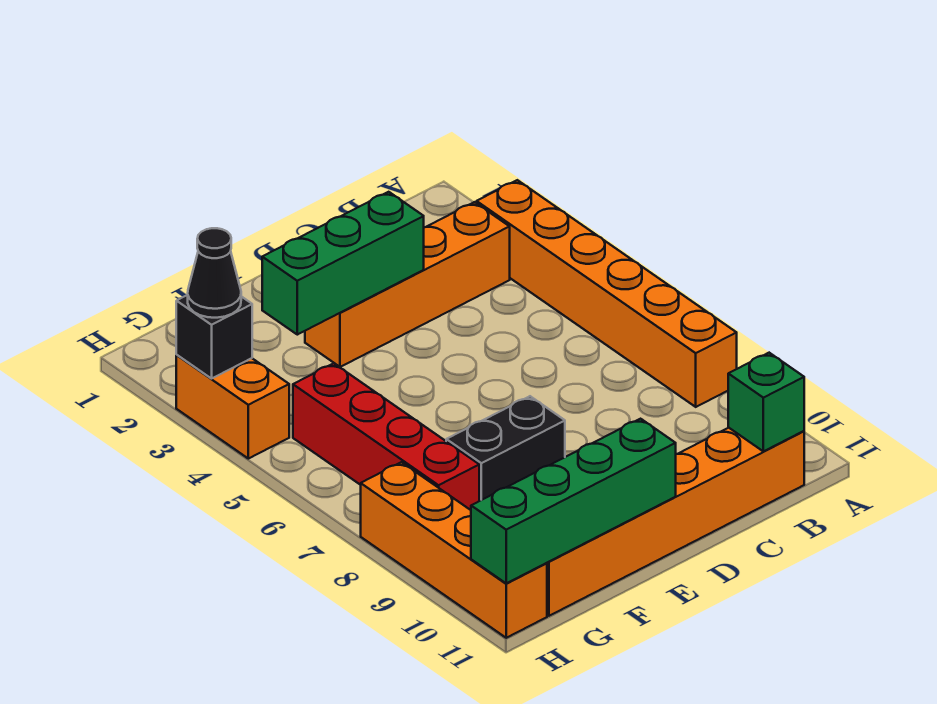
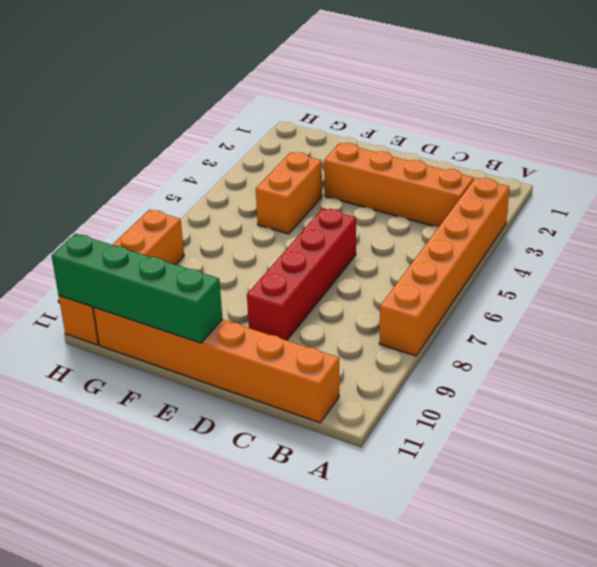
red 1x4 brick [247,208,356,340] -> red 1x4 brick moved to [293,363,479,510]
orange 1x2 brick [256,152,322,234] -> orange 1x2 brick moved to [176,355,289,459]
none -> black 1x2 brick [446,396,565,501]
none -> green 1x1 brick [728,353,804,451]
none -> green 1x3 brick [262,192,424,335]

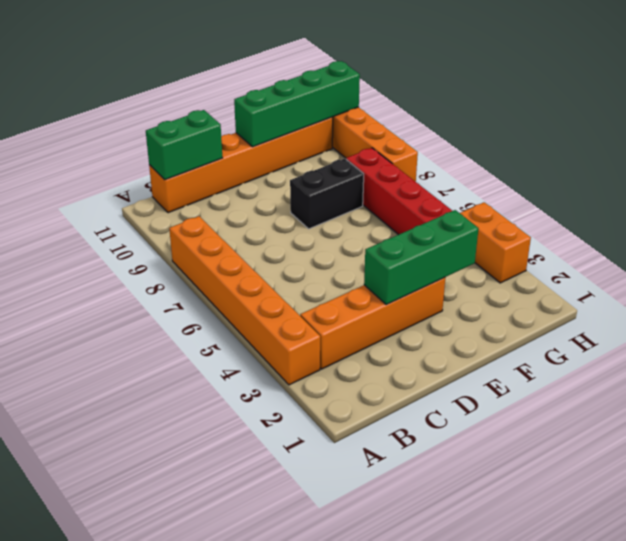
green 1x2 brick [146,110,222,180] -> green 1x1 brick [728,353,804,451]
none -> black 1x1 brick [176,295,252,379]
none -> black 1x1 cone [188,228,241,318]

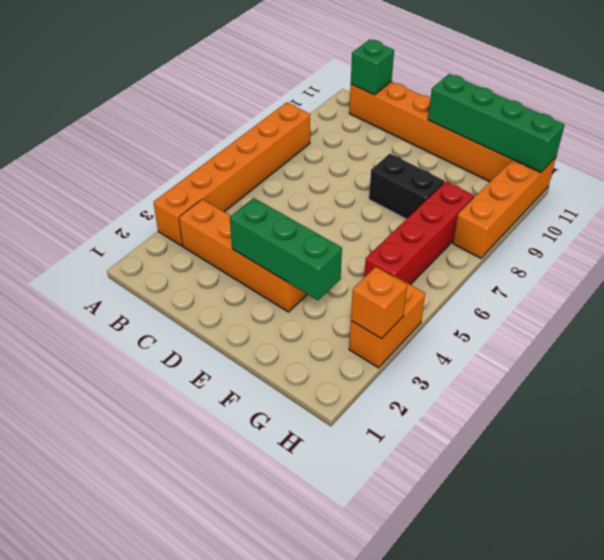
orange 1x1 brick [351,267,407,339] -> black 1x1 brick [176,295,252,379]
none -> black 1x1 cone [188,228,241,318]

